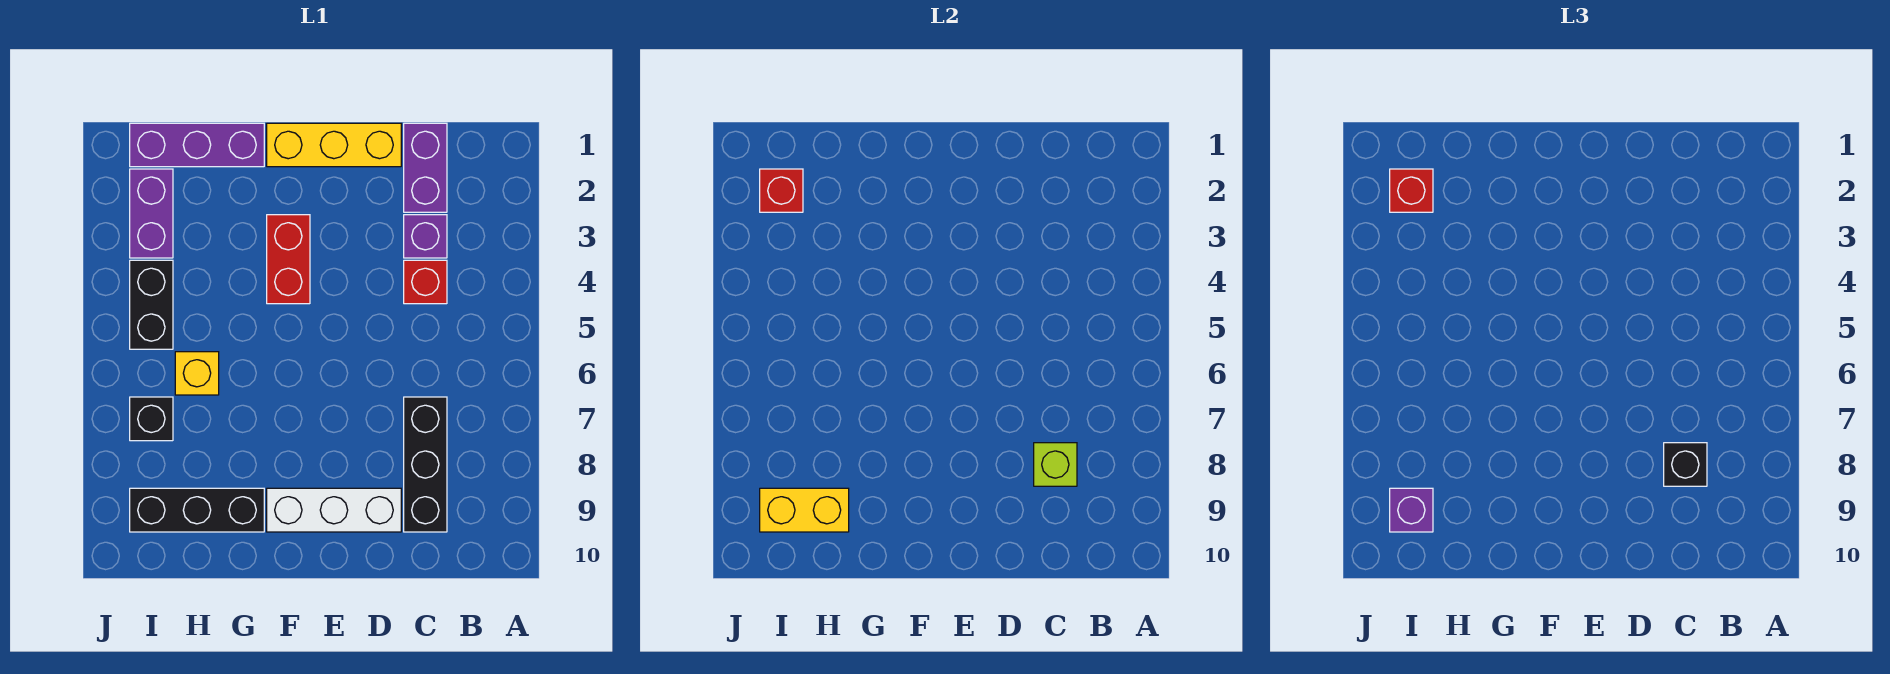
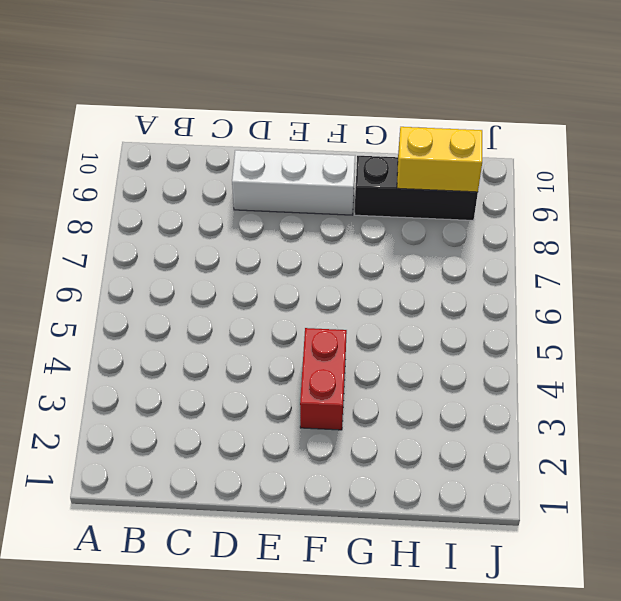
none -> purple 1x2 brick [404,123,447,212]
none -> purple 1x1 brick [404,215,447,258]
none -> red 1x1 brick [404,260,447,304]

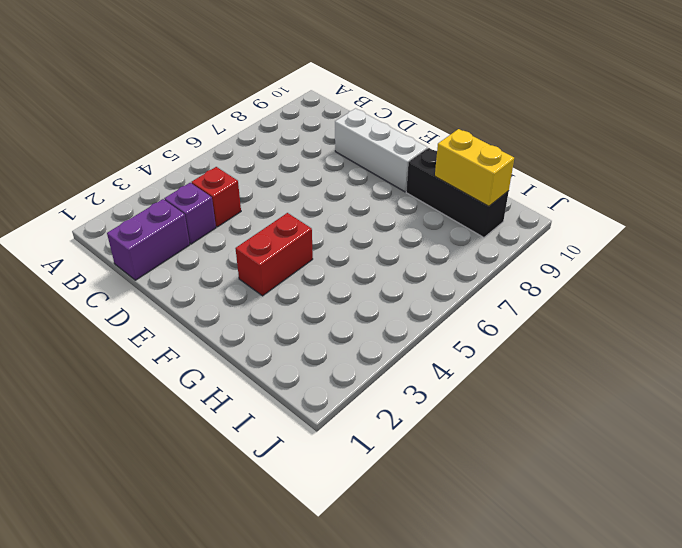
none -> black 1x3 brick [404,397,447,532]
none -> yellow 1x3 brick [267,123,401,167]
none -> purple 1x3 brick [130,123,264,167]

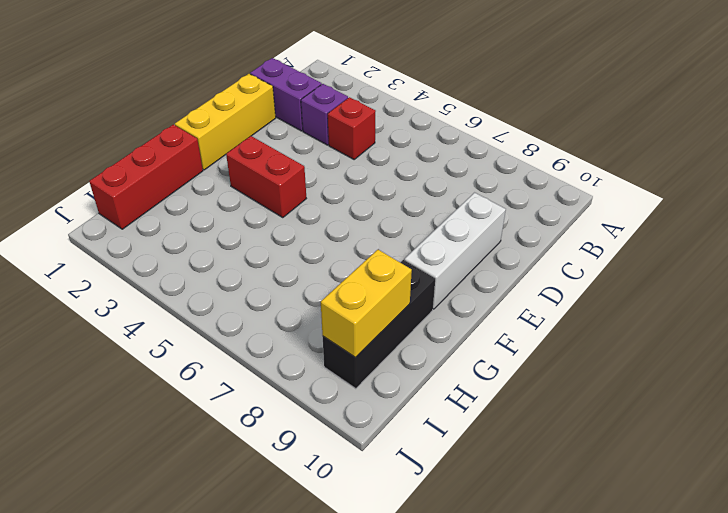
red 1x3 brick [89,124,203,229] -> purple 1x3 brick [130,123,264,167]
none -> black 1x3 brick [404,397,447,532]
none -> yellow 1x1 brick [175,352,219,395]
none -> purple 1x2 brick [130,169,173,258]

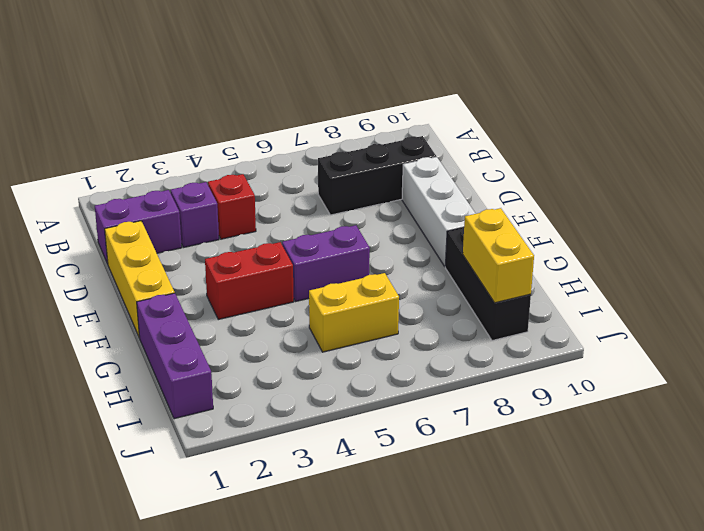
purple 1x2 brick [282,225,370,302] -> purple 1x2 brick moved to [130,169,173,258]
yellow 1x2 brick [309,273,399,352] -> yellow 1x1 brick [175,352,219,395]
none -> black 1x2 brick [130,260,173,349]
none -> black 1x1 brick [130,397,173,441]
none -> lime 1x1 brick [1034,443,1077,486]

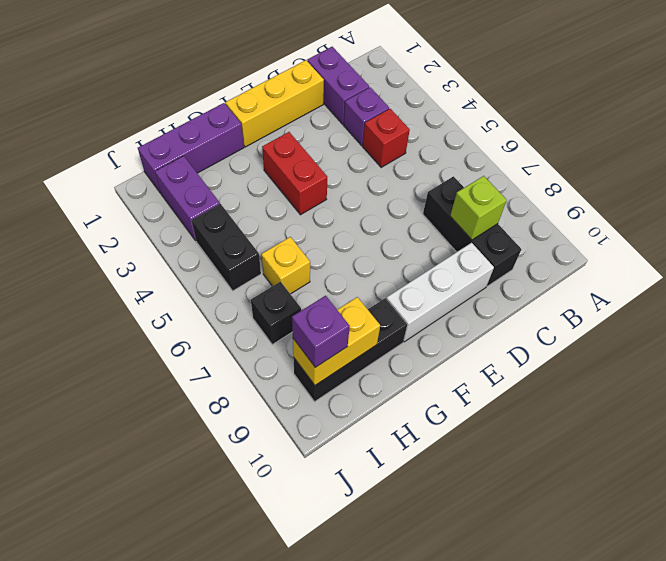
none -> red 1x1 brick [760,169,803,212]
none -> black 1x1 brick [1664,443,1707,486]
none -> red 1x1 brick [1390,169,1433,212]

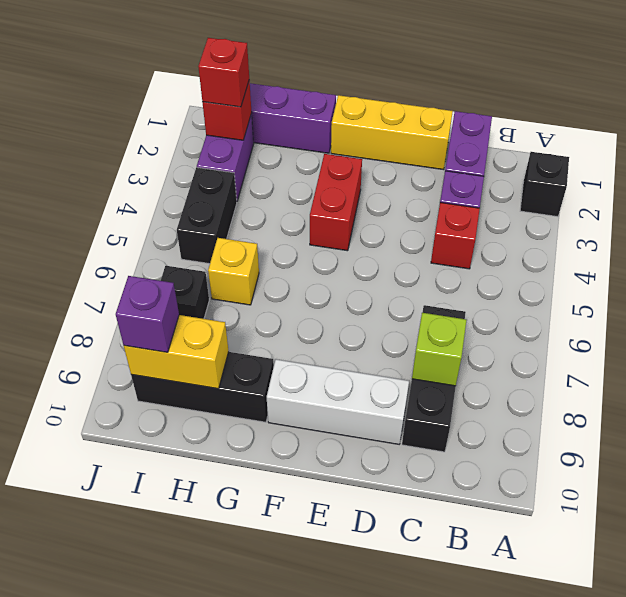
black 1x1 brick [520,152,569,217] -> black 1x1 brick moved to [1664,443,1707,486]

